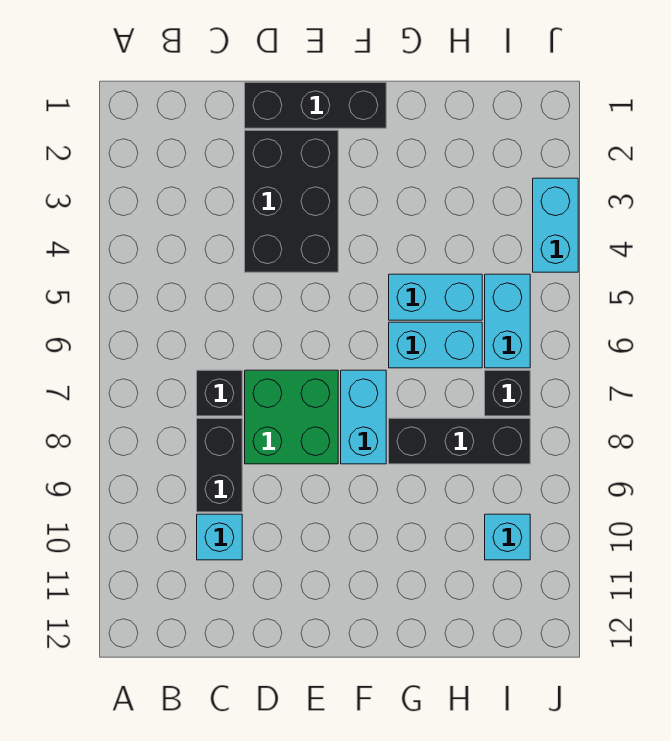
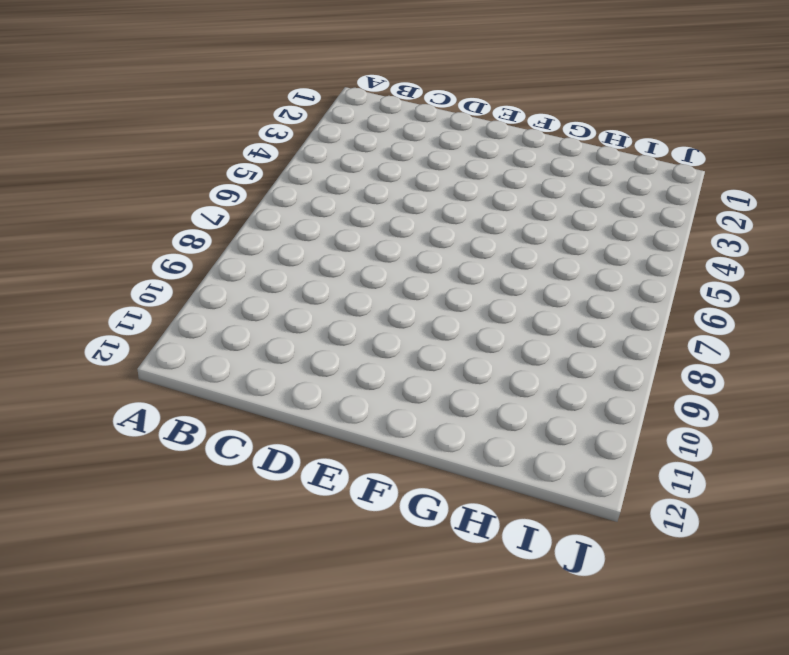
none -> black 1x1 brick [197,370,242,416]
none -> black 1x2 brick [197,418,242,512]
none -> cyan 1x1 brick [197,514,242,560]

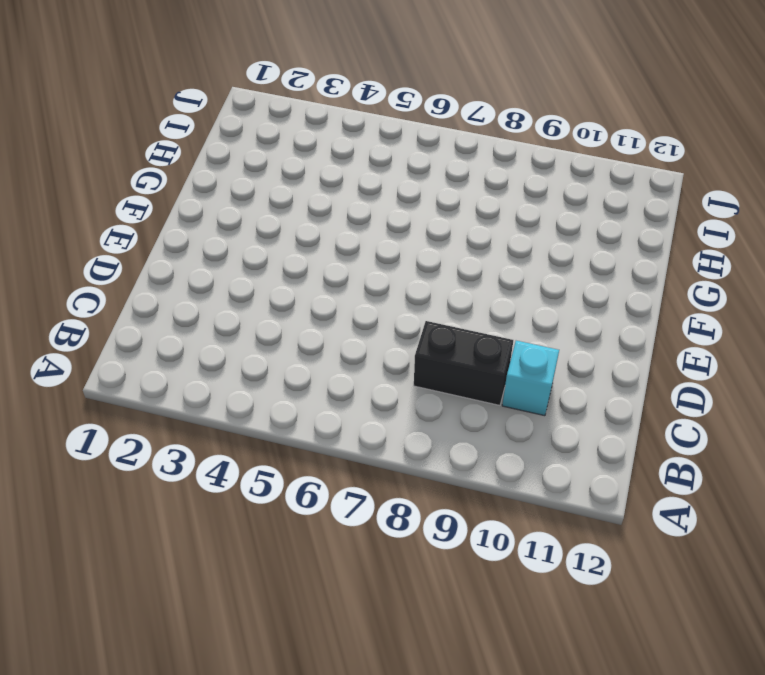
none -> black 1x1 brick [197,370,242,416]
none -> black 1x3 brick [245,82,386,128]
none -> black 2x3 brick [245,130,338,272]

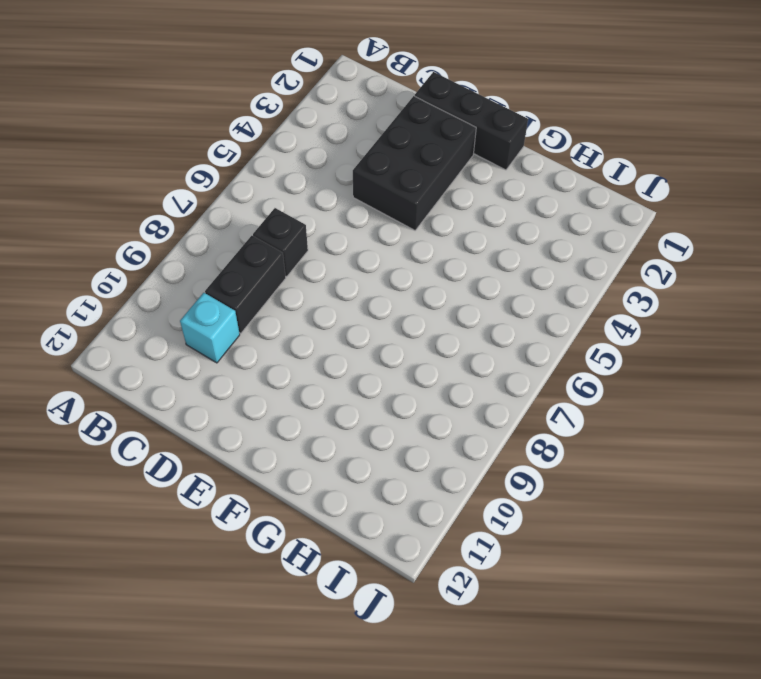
none -> green 2x2 brick [245,370,338,464]
none -> cyan 1x2 brick [341,370,386,464]
none -> cyan 1x2 brick [389,274,482,320]

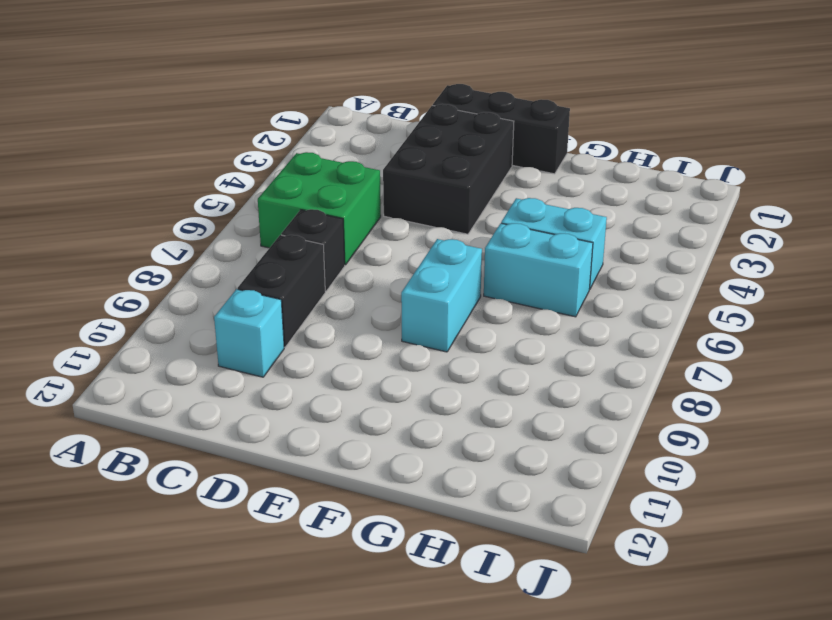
green 2x2 brick [258,152,381,265] -> green 2x2 brick moved to [245,370,338,464]
none -> black 1x3 brick [389,418,530,464]
none -> cyan 1x2 brick [485,274,530,368]
none -> black 1x1 brick [485,370,530,416]

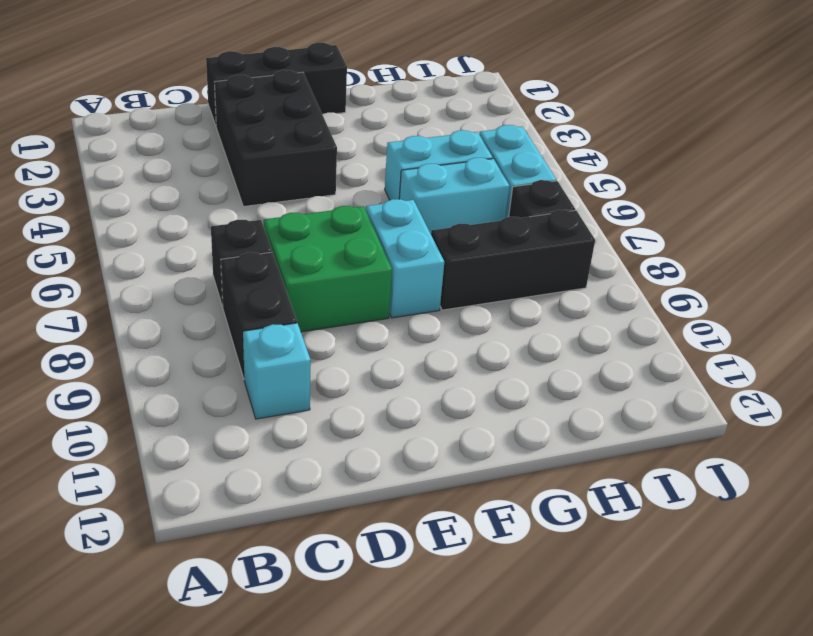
none -> cyan 1x1 brick [485,514,530,560]
none -> cyan 1x2 brick [533,178,578,272]

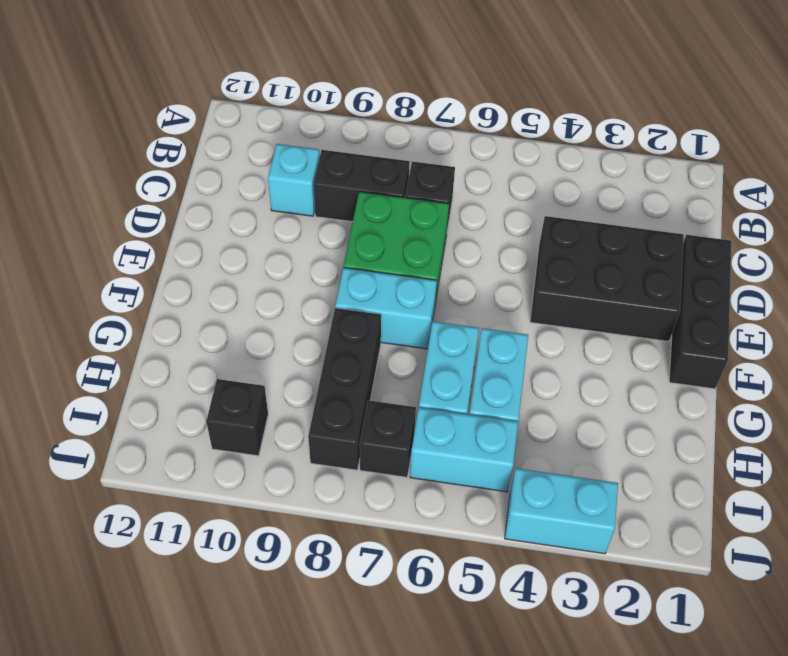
black 1x1 brick [206,379,268,456] -> cyan 1x1 brick [485,514,530,560]

